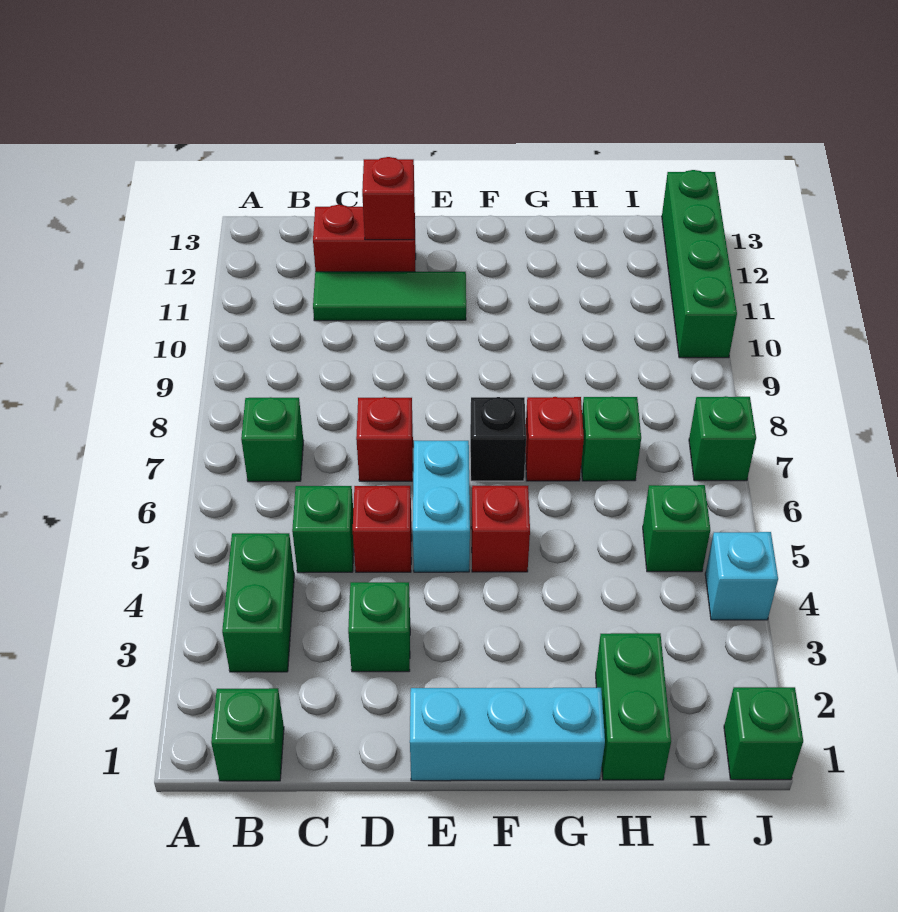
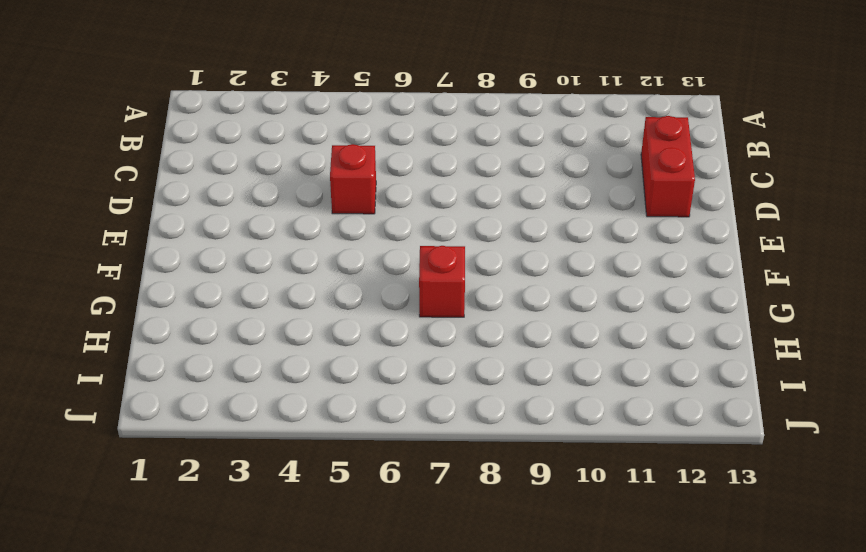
none -> green 1x1 brick [211,688,284,781]
none -> green 1x2 brick [222,533,294,672]
none -> green 1x1 brick [241,397,303,482]

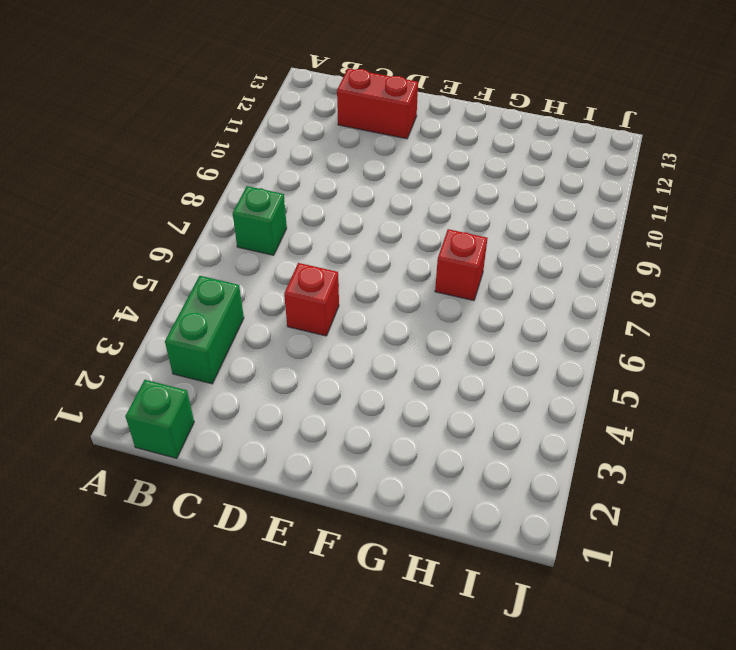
none -> green 1x1 brick [292,486,354,573]
none -> green 1x3 tile [313,272,466,321]
none -> green 1x1 brick [348,582,410,672]

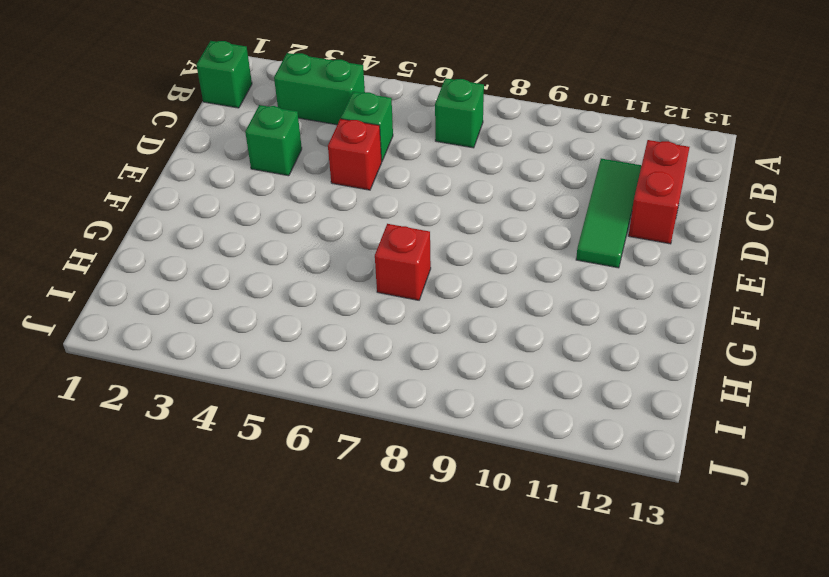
none -> red 1x1 brick [356,397,413,481]
none -> cyan 1x3 brick [410,688,605,781]
none -> cyan 1x2 brick [413,441,470,572]

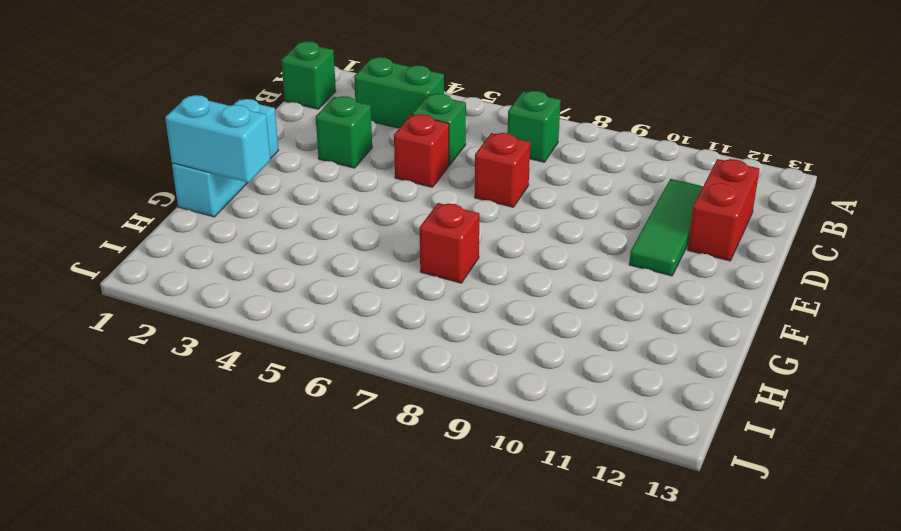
cyan 1x2 brick [165,95,270,183] -> cyan 1x2 brick moved to [413,441,470,572]
none -> red 1x1 brick [471,486,530,572]
none -> black 1x1 brick [470,397,526,481]
none -> green 1x2 brick [596,633,671,780]

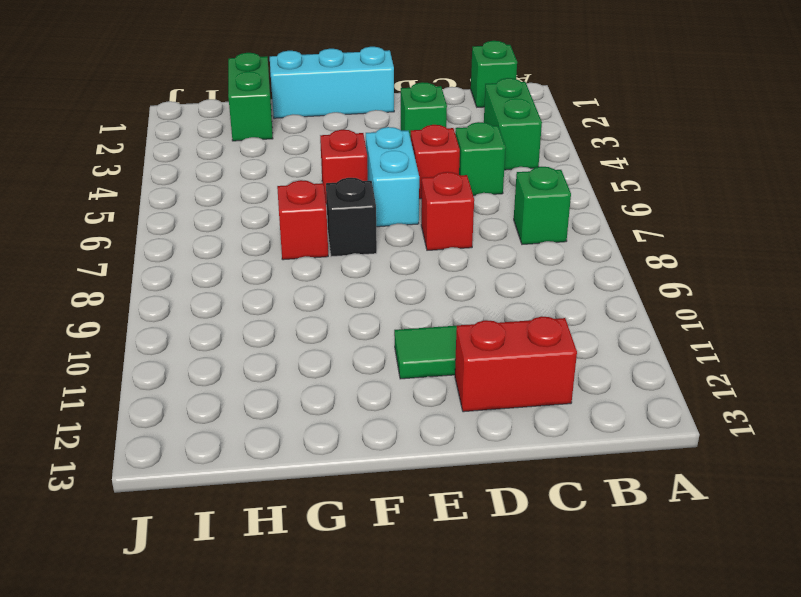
none -> green 1x1 brick [581,397,641,481]
none -> green 1x1 brick [643,485,710,572]
none -> green 1x1 brick [724,687,803,780]

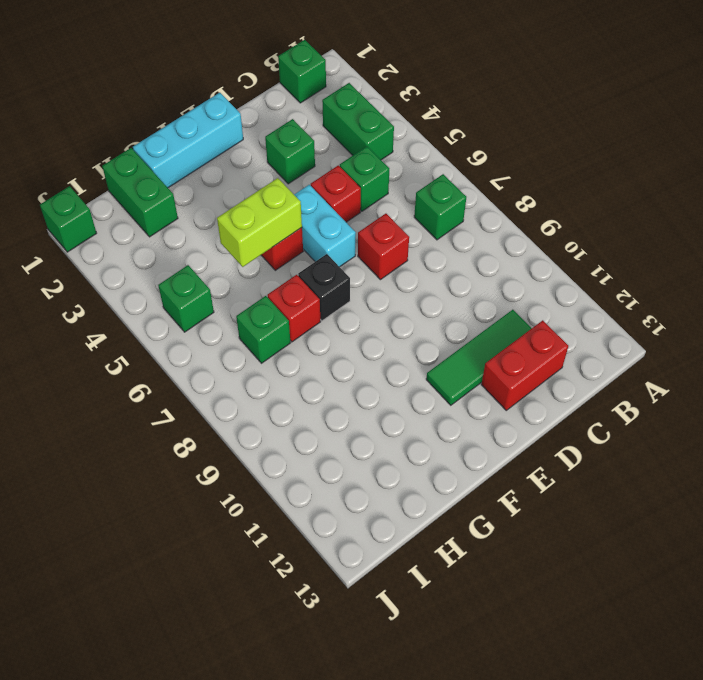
lime 1x2 brick [217,178,302,267] -> none
none -> cyan 1x1 brick [705,532,778,620]
none -> green 1x1 brick [689,396,756,481]
none -> green 1x4 brick [662,170,737,358]

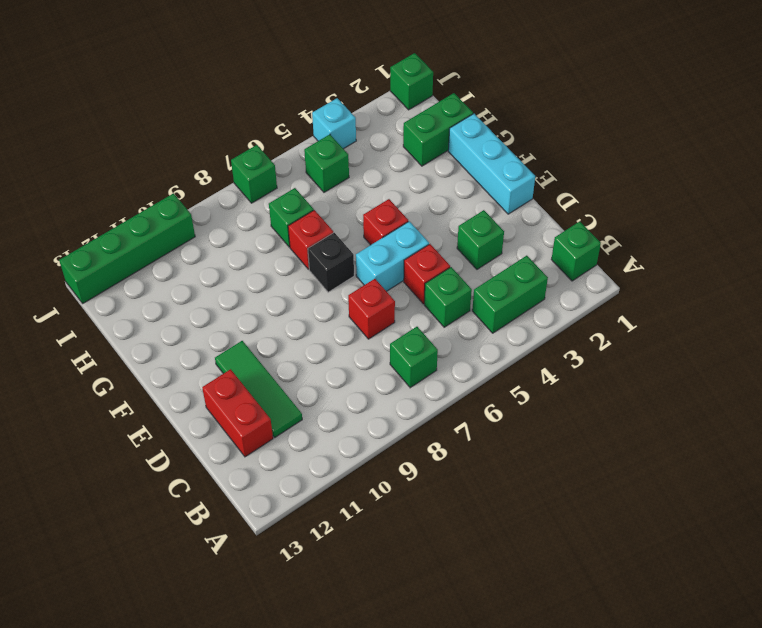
none -> red 1x1 brick [362,157,415,240]

